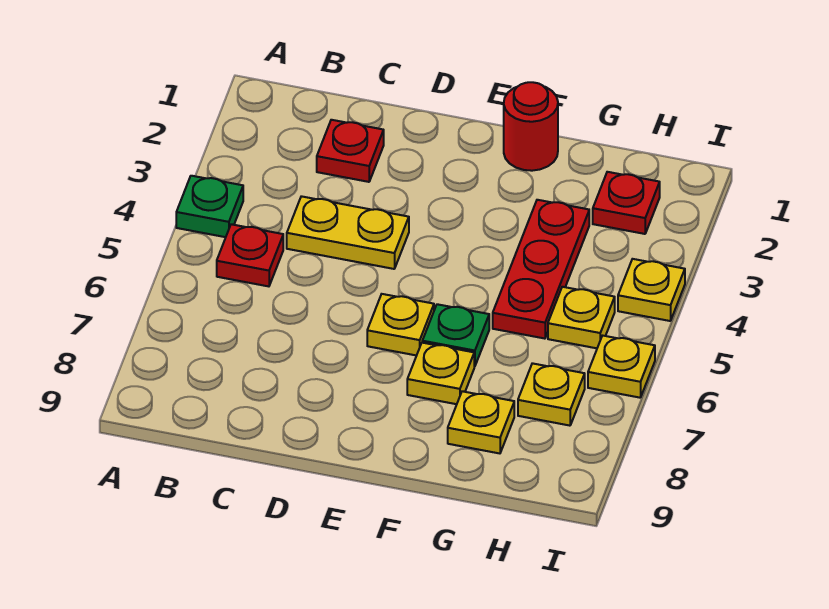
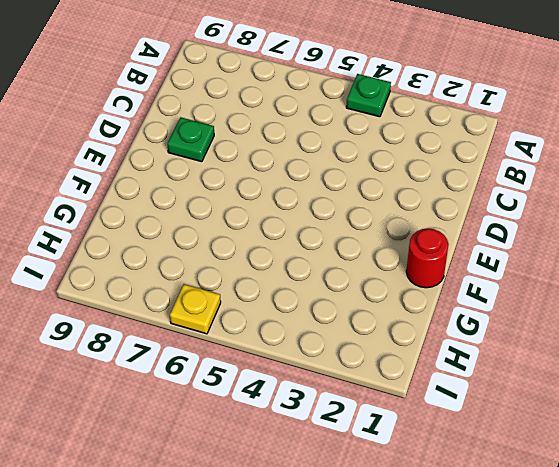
green 1x1 plate [167,117,214,162] -> green 1x1 plate moved to [422,304,489,366]
none -> red 1x1 plate [217,224,283,286]
none -> red 1x1 plate [317,120,384,182]
none -> yellow 1x2 plate [287,196,409,269]

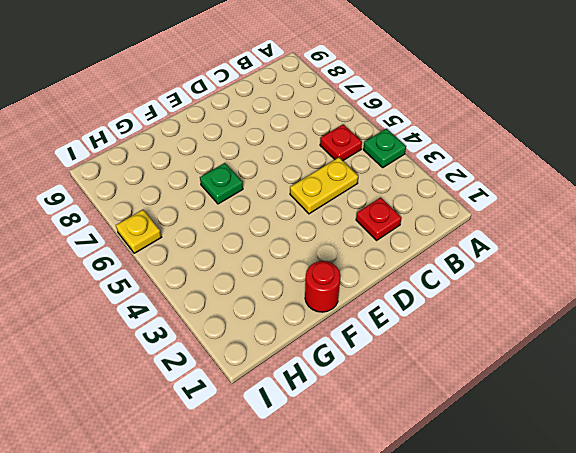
none -> yellow 1x1 plate [367,294,434,356]
none -> yellow 1x1 plate [407,343,474,404]
none -> red 1x3 plate [493,200,589,339]

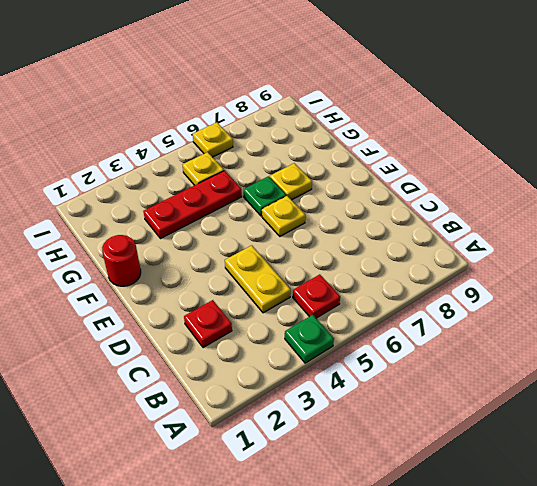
none -> yellow 1x1 plate [448,391,514,453]
none -> red 1x1 plate [593,172,660,234]
none -> yellow 1x1 plate [518,363,585,426]

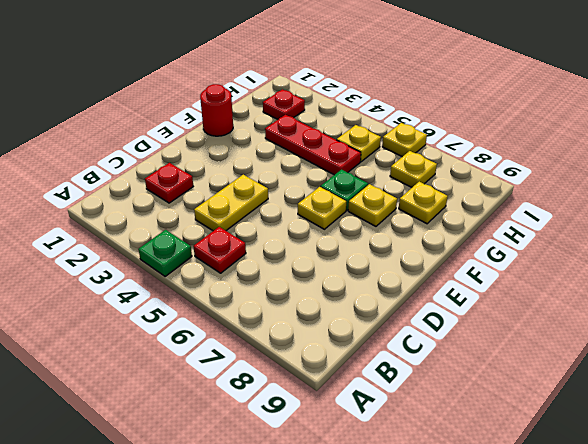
none -> yellow 1x1 plate [618,259,685,321]

